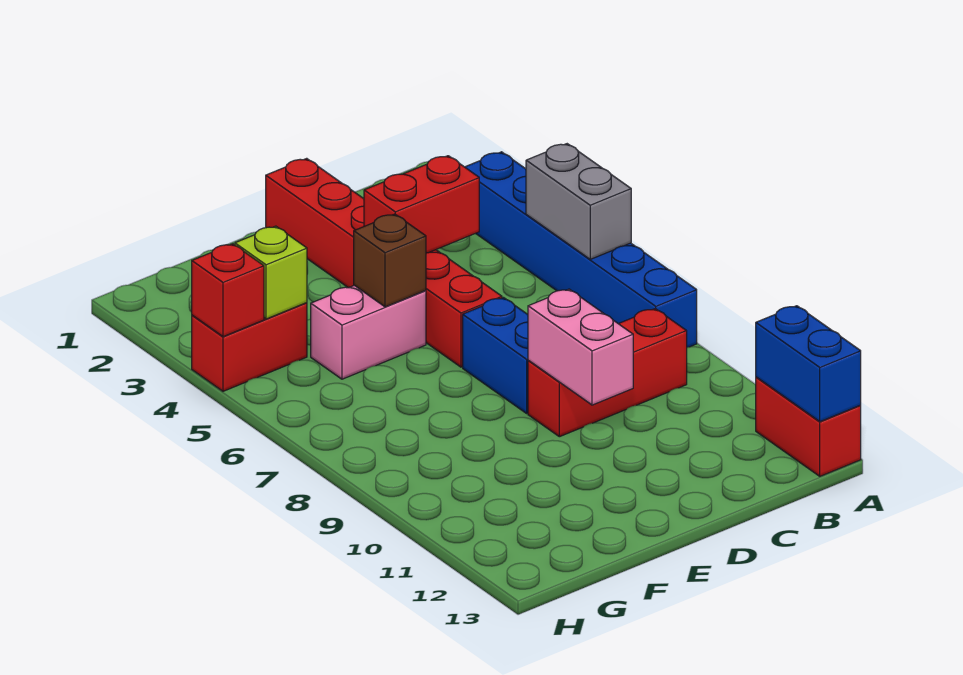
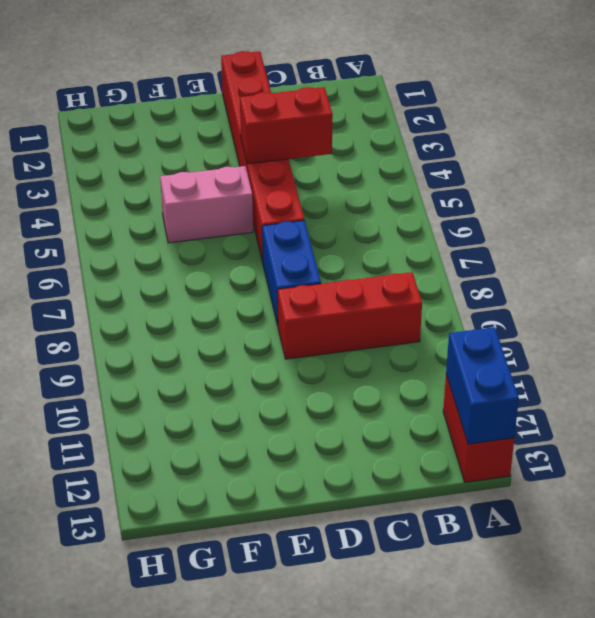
none -> blue 1x6 brick [465,152,697,347]
none -> red 1x2 brick [192,303,307,391]
none -> grey 1x2 brick [526,144,631,259]

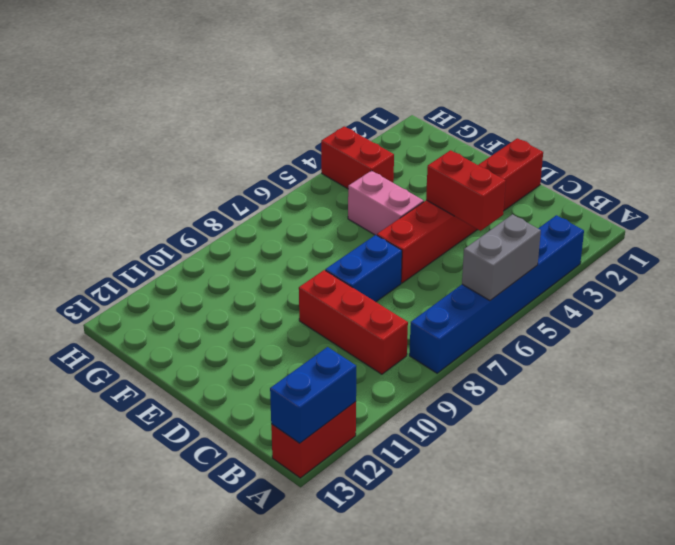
none -> pink 1x2 brick [528,289,633,405]
none -> brown 1x1 brick [354,214,426,307]
none -> lime 1x1 brick [235,226,307,319]

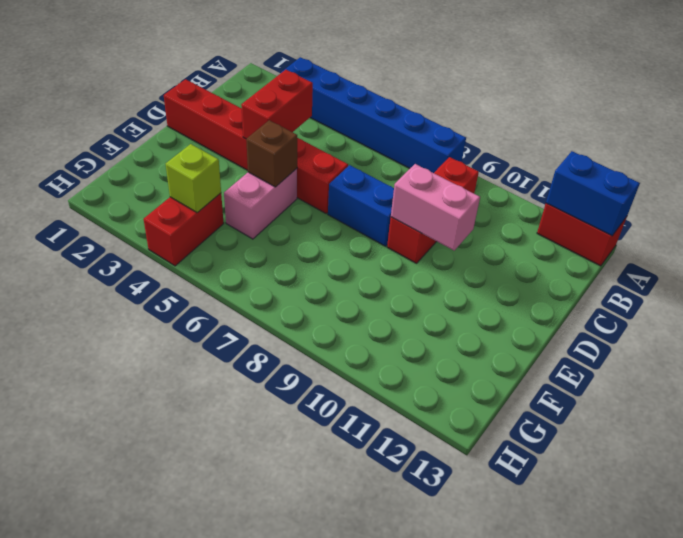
none -> grey 1x2 brick [526,144,631,259]
none -> red 1x1 brick [192,244,264,337]

